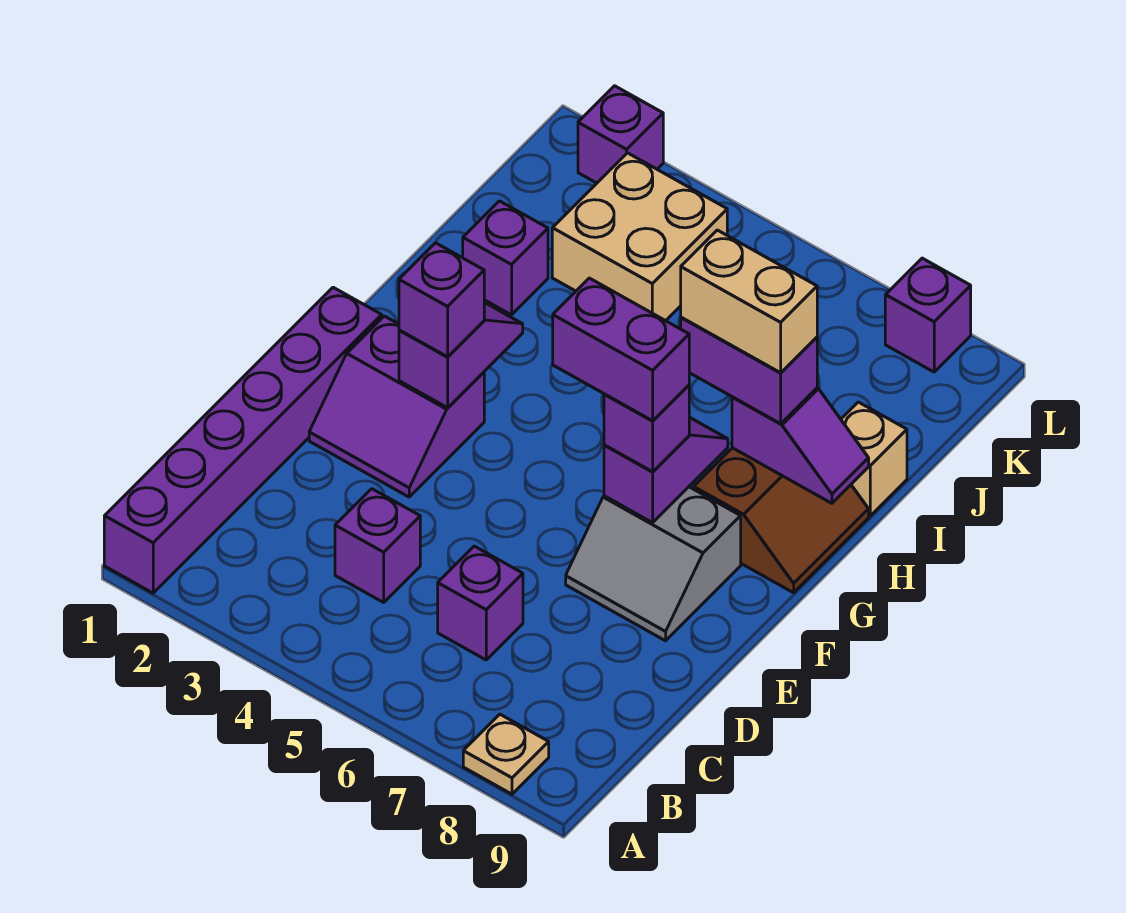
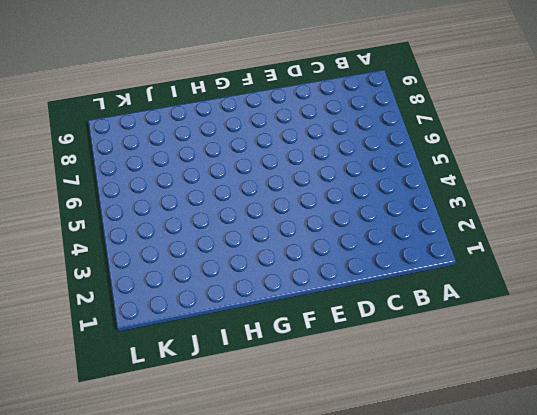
none -> purple 1x6 brick [104,287,382,593]
none -> tan 1x1 plate [463,714,549,794]
none -> purple 1x1 brick [335,489,420,602]

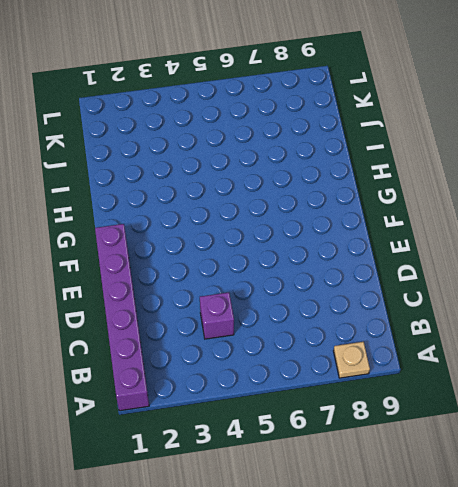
none -> purple 1x1 brick [438,546,523,660]
none -> purple 2x2 slope [309,316,484,497]
none -> grey 2x2 slope [566,487,741,641]

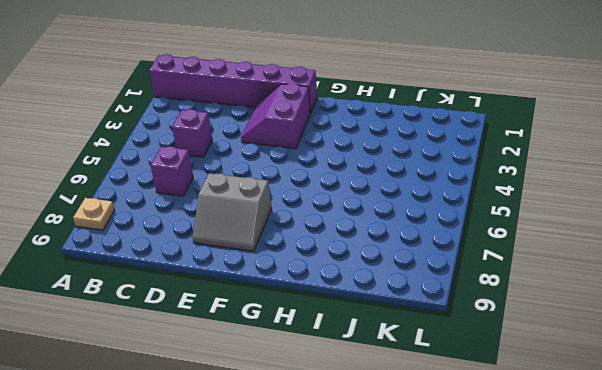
grey 2x2 slope [193,173,272,251] -> grey 2x2 slope turned to [566,487,741,641]
none -> brown 2x2 slope [694,448,869,593]
none -> purple 1x1 brick [463,201,548,315]
none -> tan 1x1 brick [841,402,907,516]

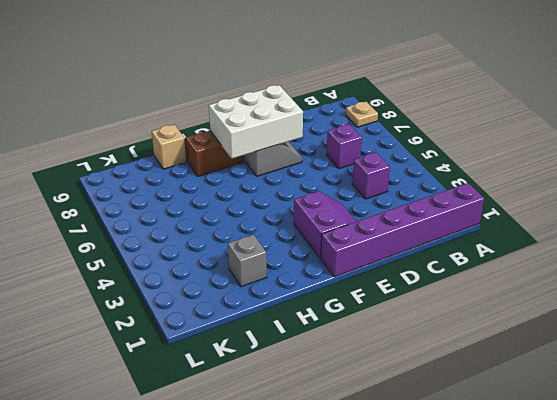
white 2x3 brick [209,85,303,159] -> purple 1x2 slope [604,417,728,523]
grey 1x1 brick [228,235,267,287] -> purple 1x1 brick [463,201,548,315]
none -> tan 2x2 brick [552,153,727,321]
none -> purple 1x1 brick [578,86,663,183]
none -> purple 1x1 brick [885,258,971,372]

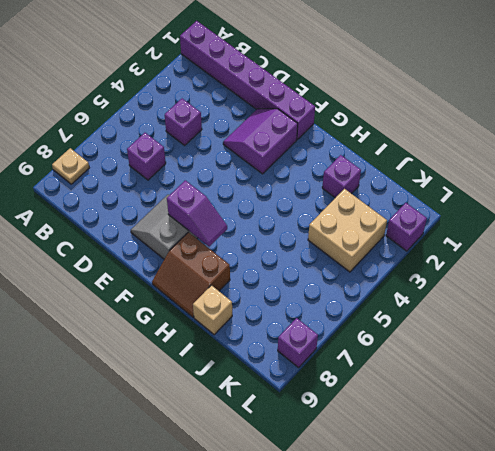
none -> purple 1x2 slope [399,302,523,408]
none -> purple 1x2 slope [732,388,869,503]
none -> purple 1x1 brick [399,243,484,357]

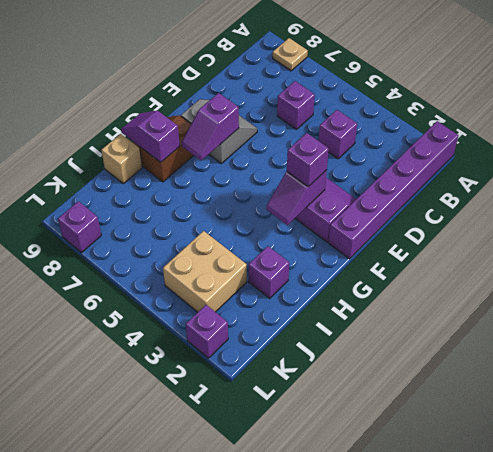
none -> purple 1x1 brick [604,385,689,472]
none -> purple 1x2 brick [681,317,817,424]
none -> purple 1x2 brick [553,278,689,421]

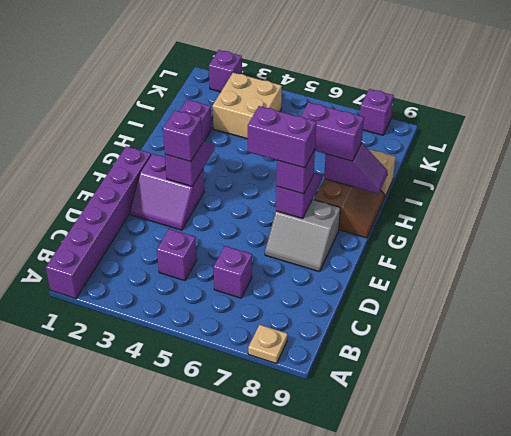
none -> tan 1x2 brick [681,230,817,373]

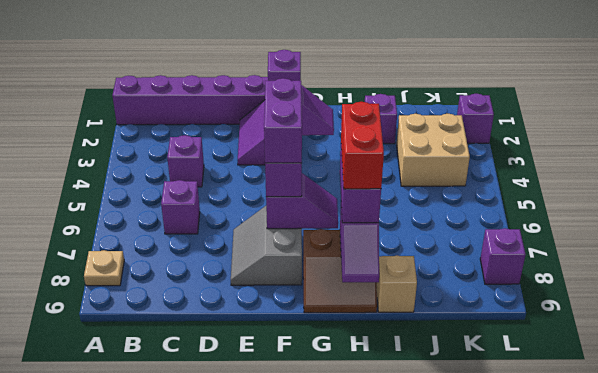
red 1x2 brick [341,102,384,189] -> tan 1x2 brick [681,230,817,373]

